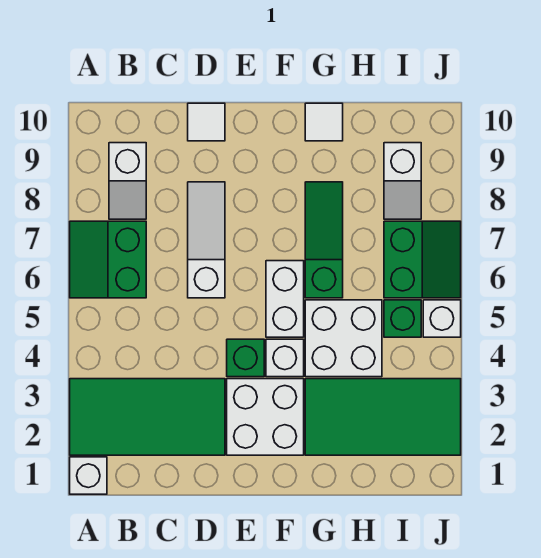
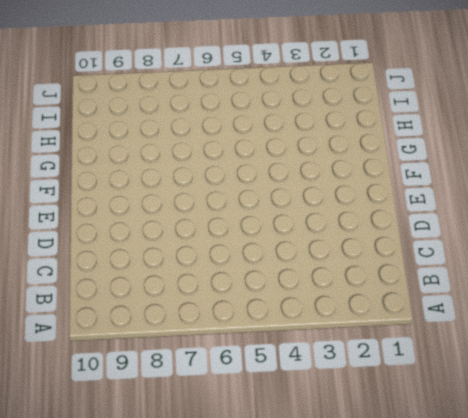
none -> white 1x1 brick [70,457,107,494]
none -> green 2x4 tile [70,379,225,455]
none -> green 2x2 slope [70,221,146,298]

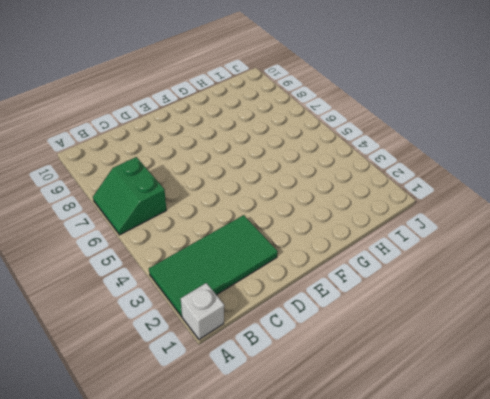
none -> white 1x2 slope [109,143,146,219]
none -> white 1x3 slope [188,182,225,298]
none -> white 1x1 tile [188,103,225,141]

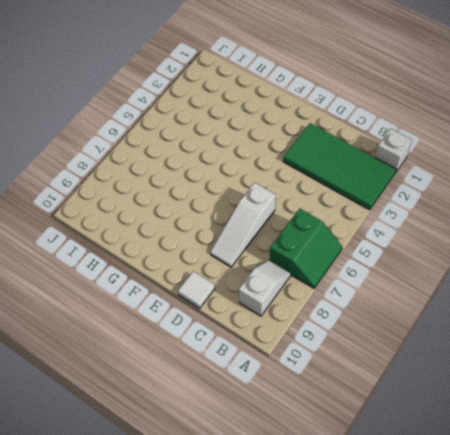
none -> white 2x2 brick [227,379,304,455]
none -> green 1x1 brick [227,339,264,377]
none -> white 1x1 brick [266,339,304,377]

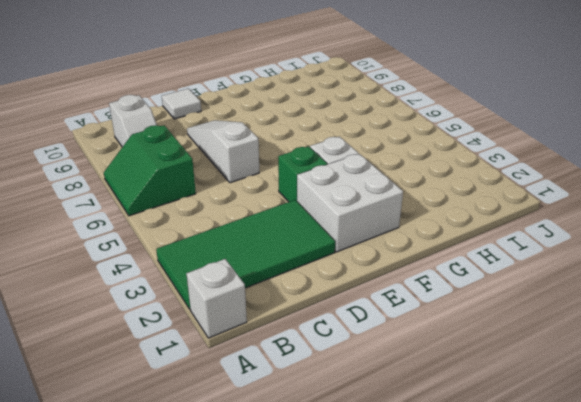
none -> white 1x2 brick [266,261,304,337]
none -> green 2x4 tile [305,379,461,455]
none -> white 2x2 brick [305,300,382,377]

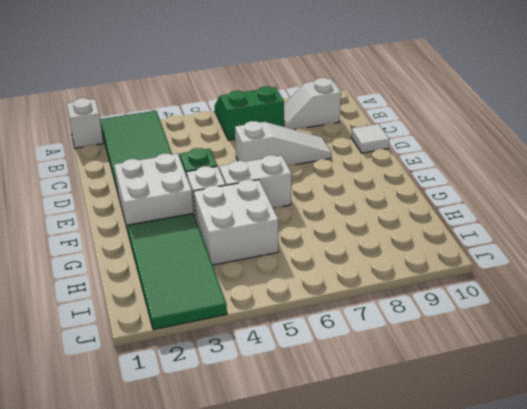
none -> green 1x3 slope [305,182,343,298]
none -> white 1x1 tile [305,103,343,141]
none -> green 1x1 brick [384,300,421,337]

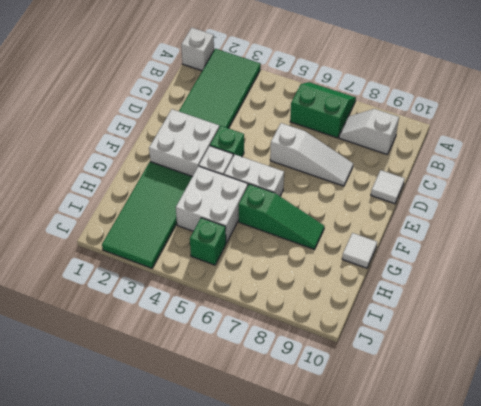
none -> green 2x2 slope [384,221,461,298]
none -> white 1x2 slope [384,143,421,219]
none -> white 1x1 brick [423,300,461,337]

